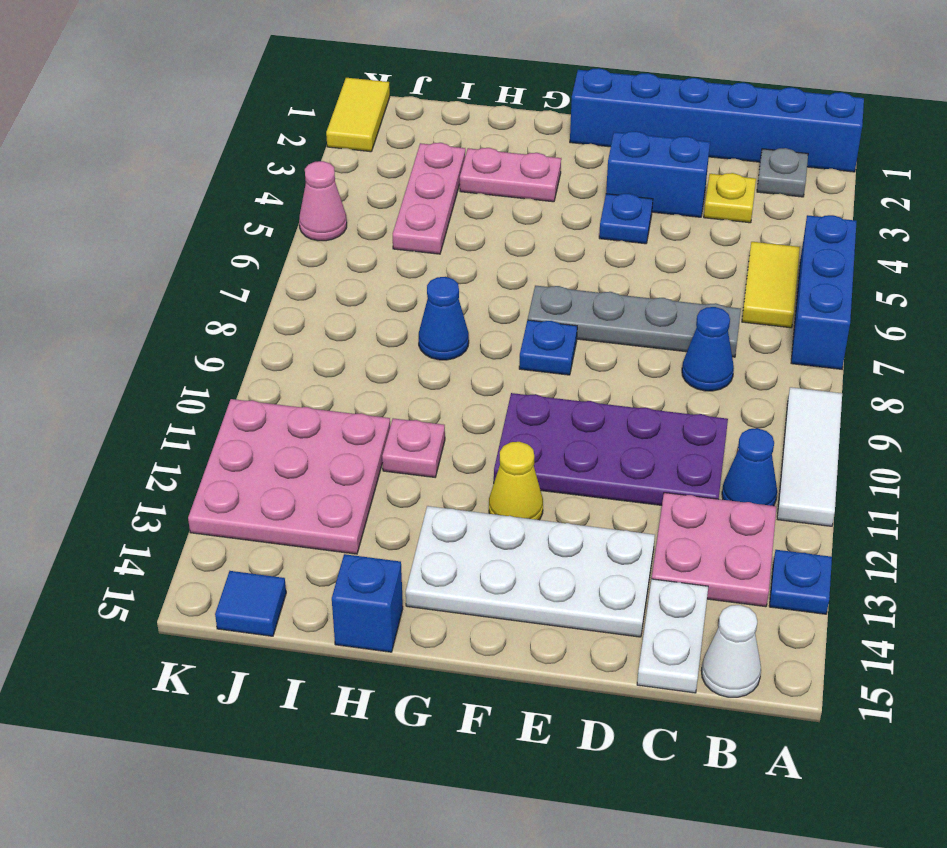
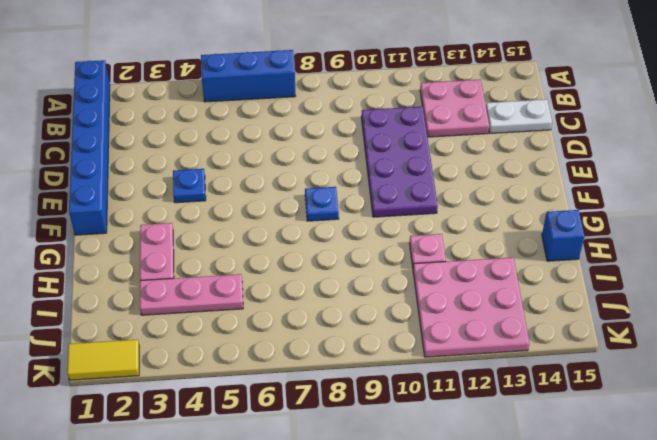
none -> white 1x3 tile [777,387,842,526]
none -> blue 1x1 plate [769,550,832,614]
none -> grey 1x1 plate [757,148,808,197]

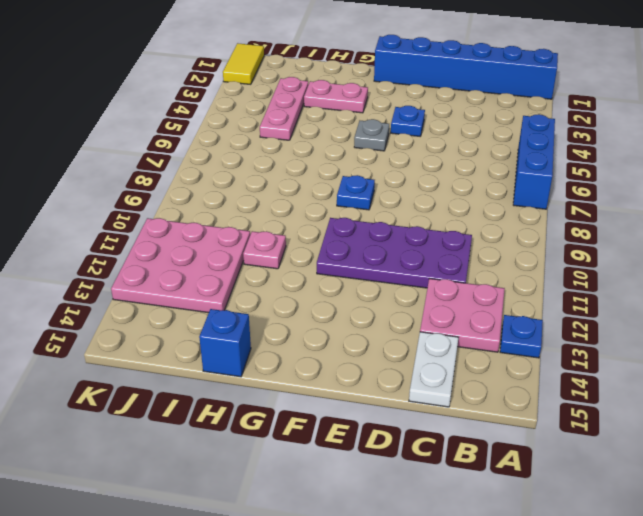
grey 1x1 plate [354,119,389,151] -> grey 1x1 plate moved to [757,148,808,197]
none -> white 1x3 tile [777,387,842,526]
none -> yellow 1x2 tile [742,242,800,328]
none -> blue 1x1 cone [722,428,777,506]

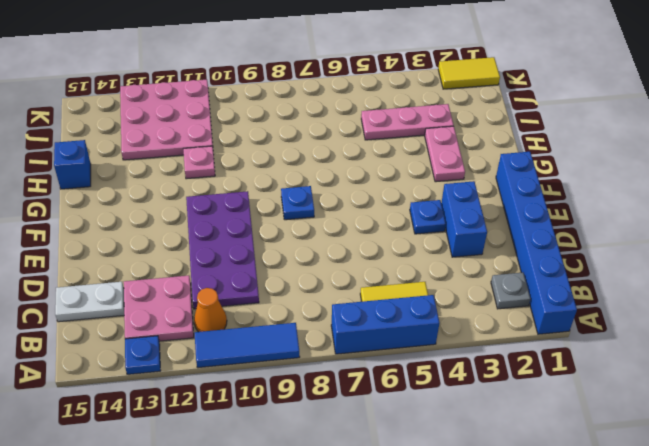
blue 1x3 tile [195,323,300,368] -> white 1x3 tile [777,387,842,526]
orange 1x1 cone [194,288,227,332] -> blue 1x1 cone [722,428,777,506]
none -> white 1x1 cone [701,605,761,697]
none -> yellow 1x1 plate [704,173,756,223]
none -> grey 1x4 plate [528,286,741,357]

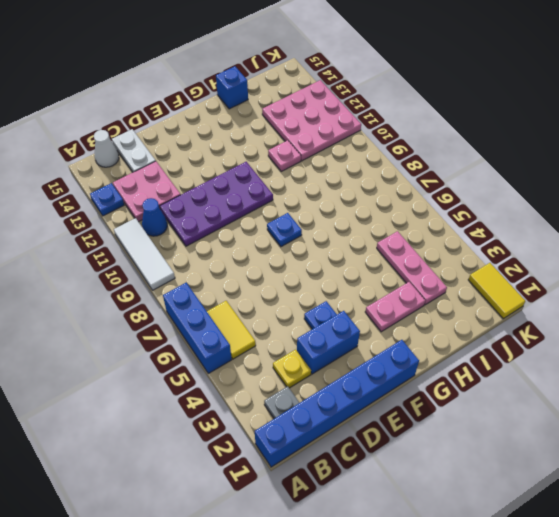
none -> grey 1x4 plate [528,286,741,357]
none -> blue 1x1 cone [682,307,734,391]
none -> white 2x4 plate [406,506,655,637]

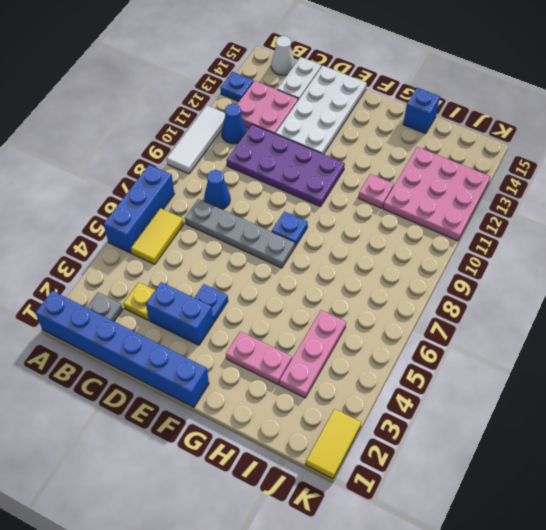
white 2x4 plate [276,66,367,154] -> white 2x4 plate turned to [406,506,655,637]
none -> yellow 1x1 cone [489,442,543,520]
none -> blue 1x1 cone [419,277,469,360]
none -> blue 1x1 tile [215,571,286,636]

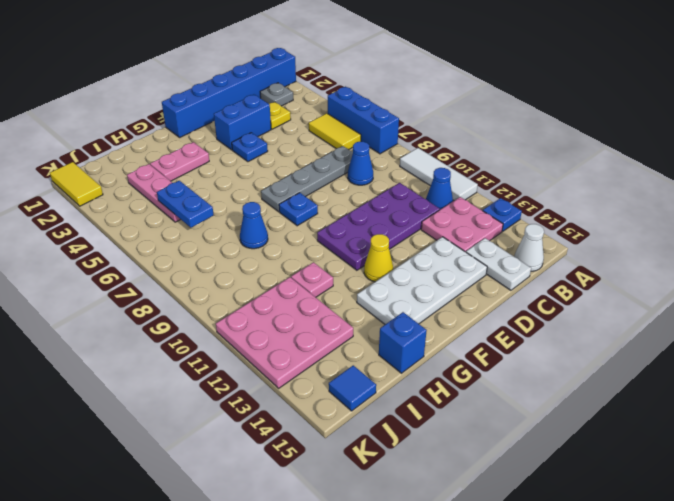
blue 1x2 plate [157,181,214,228] -> none
none -> pink 1x1 cone [299,161,347,241]

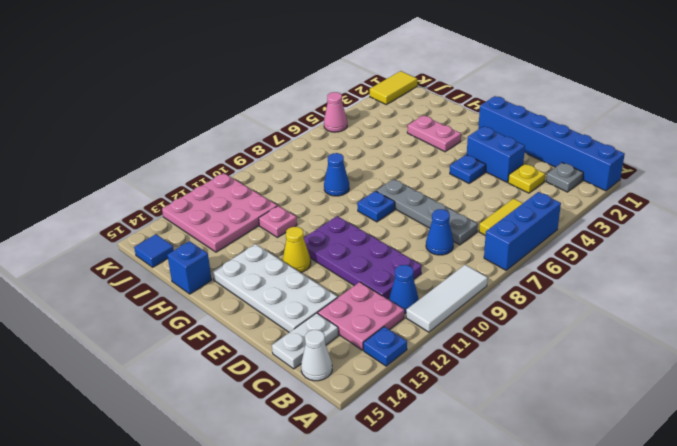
none -> pink 1x3 plate [393,143,465,254]

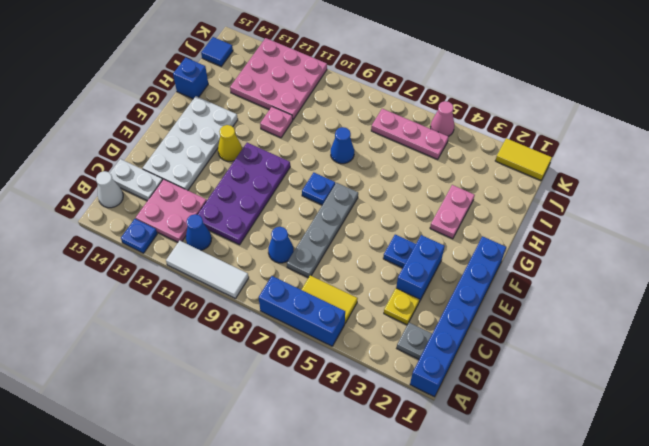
pink 1x3 plate [371,109,448,159] -> pink 1x3 plate moved to [393,143,465,254]

